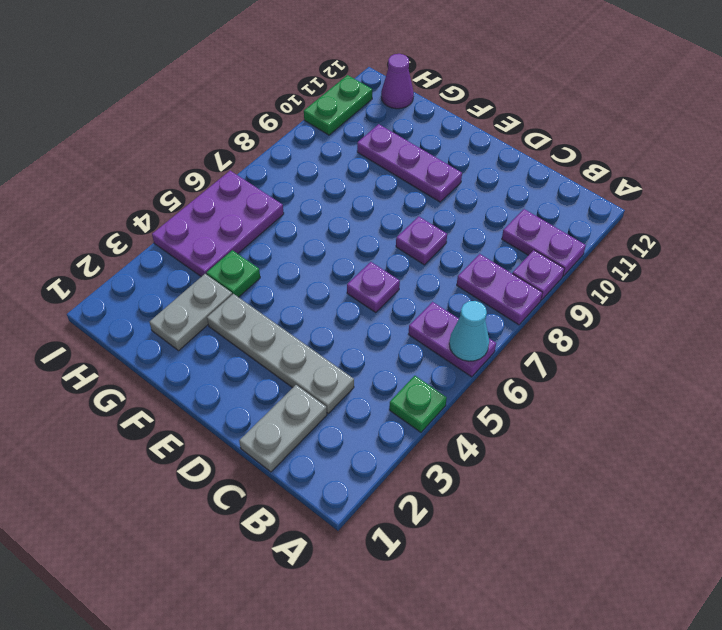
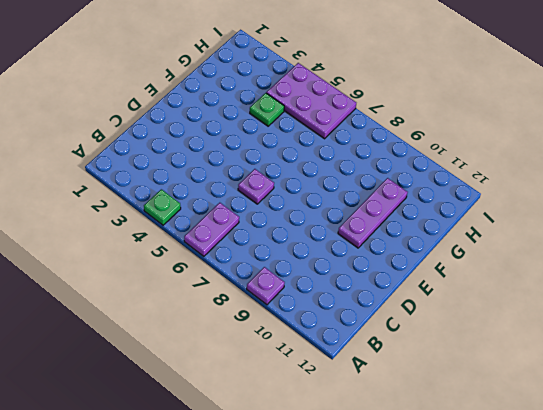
none -> purple 1x2 plate [457,254,543,325]
none -> purple 1x2 plate [502,209,586,276]
none -> grey 1x2 plate [239,385,327,472]

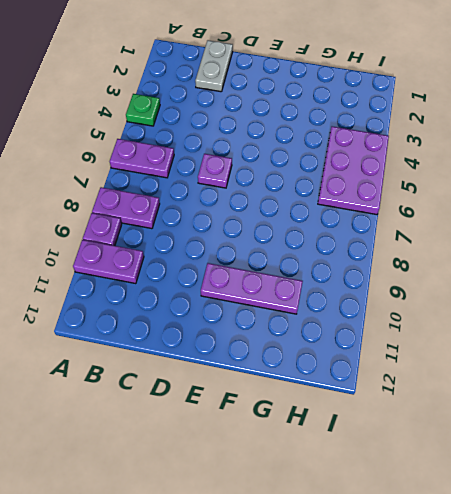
none -> grey 1x4 plate [207,294,354,413]
none -> purple 1x1 plate [396,216,447,265]
none -> grey 1x2 plate [150,274,232,351]

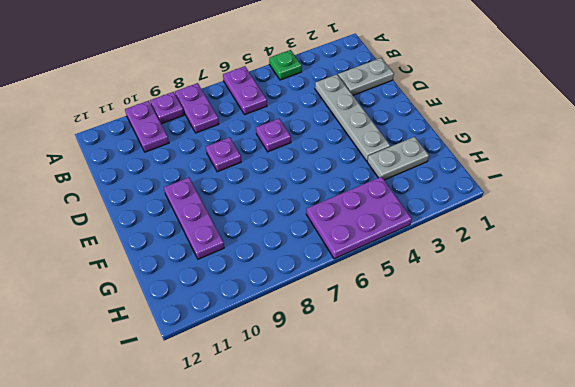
none -> green 1x1 plate [207,250,260,297]
none -> purple 1x1 cone [381,54,414,109]
none -> green 1x2 plate [304,75,372,135]

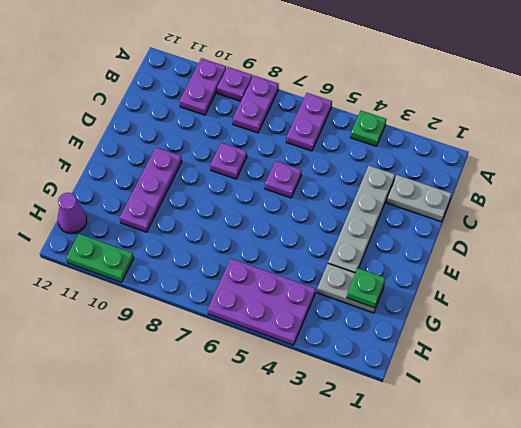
green 1x1 plate [347,268,385,308] -> green 1x1 plate moved to [207,250,260,297]
none -> cyan 1x1 cone [449,301,489,361]

